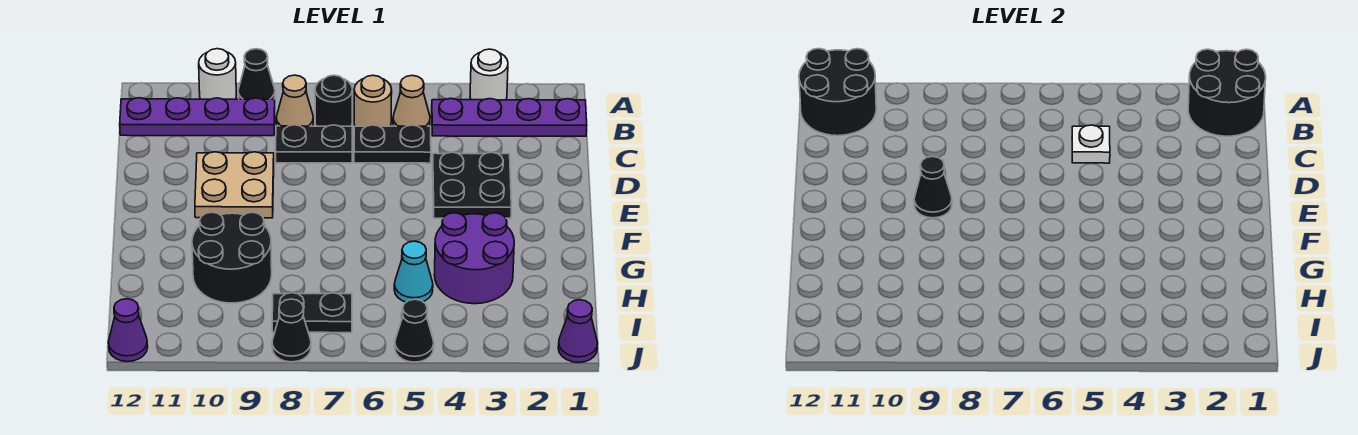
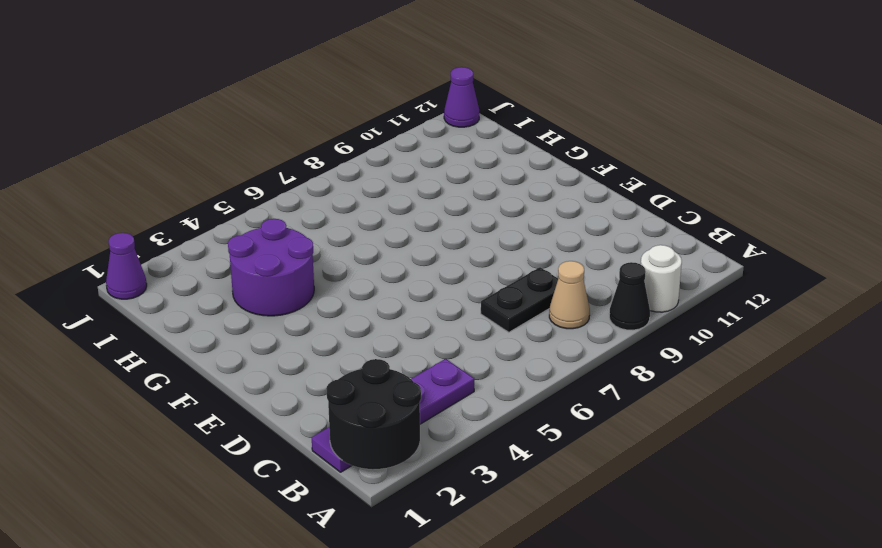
none -> white 1x1 round brick [470,49,508,100]
none -> tan 1x1 cone [393,76,430,126]
none -> tan 1x1 round brick [354,75,392,126]

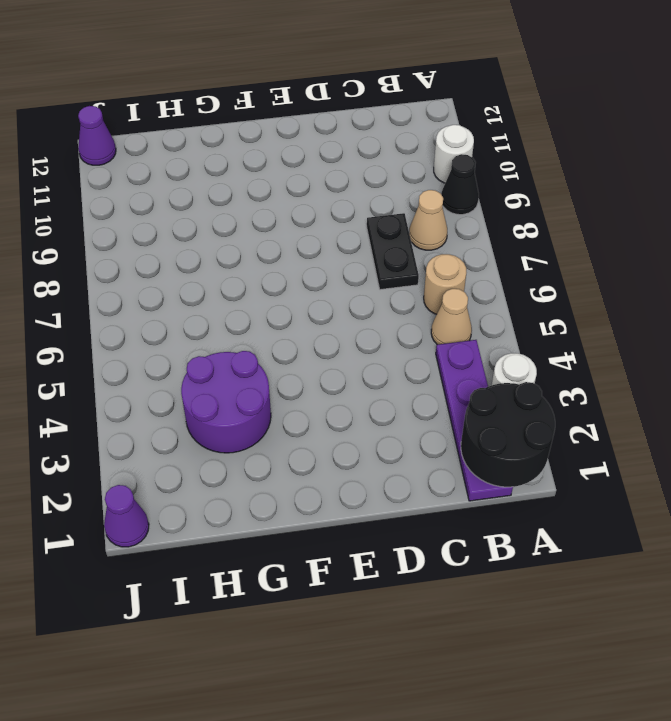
none -> black 1x1 round brick [315,75,352,126]
none -> purple 1x4 plate [120,98,275,136]
none -> black 1x2 plate [354,125,431,163]

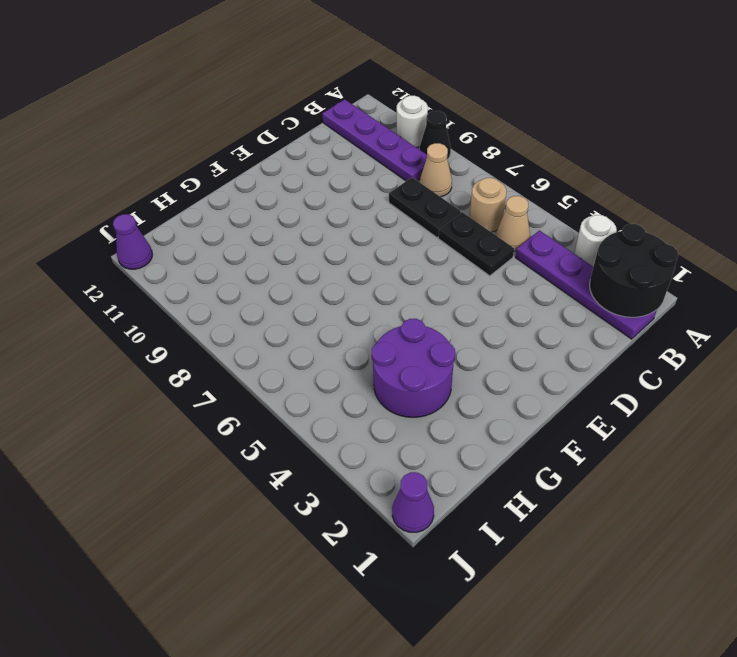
none -> black 1x1 round brick [315,75,352,126]
none -> black 2x2 plate [433,152,511,218]
none -> tan 2x2 plate [195,152,274,218]

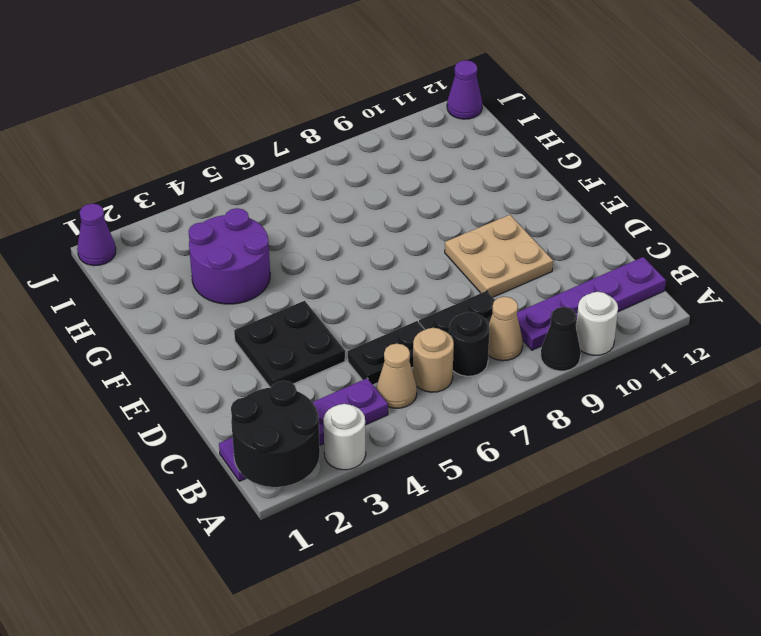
none -> black 2x2 round brick [192,212,272,303]
none -> cyan 1x1 cone [394,241,433,302]
none -> black 1x2 plate [272,293,352,333]

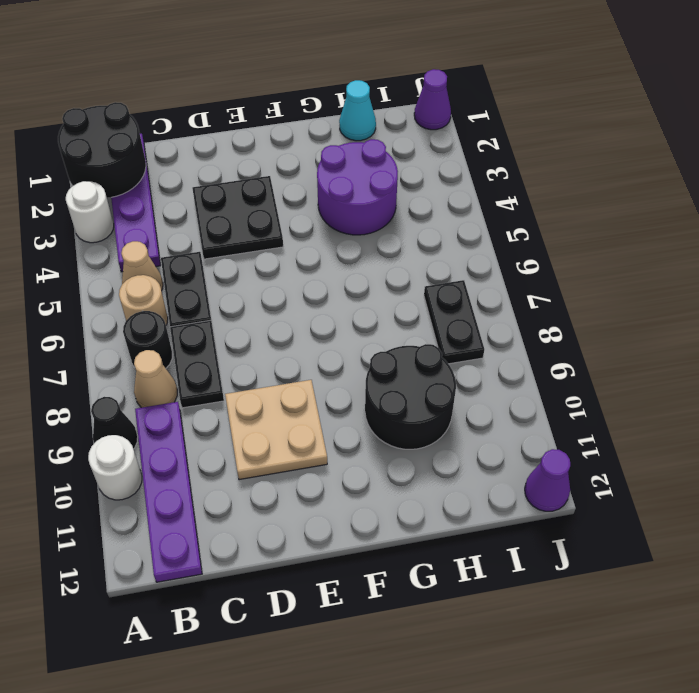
cyan 1x1 cone [339,80,376,141] -> cyan 1x1 cone moved to [394,241,433,302]
none -> black 1x1 cone [395,299,434,362]
none -> black 1x1 cone [272,299,311,362]
none -> black 2x2 round brick [799,49,876,136]

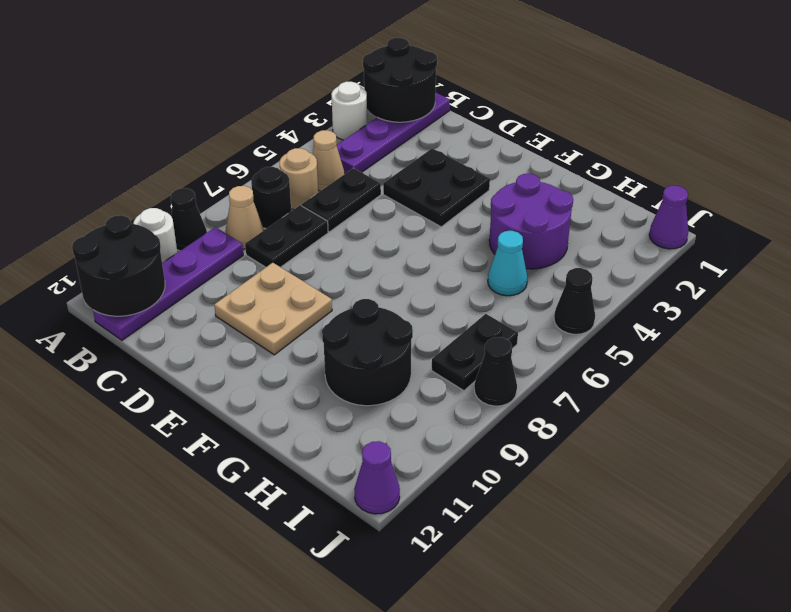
none -> white 1x1 plate [1072,125,1110,163]
none -> black 1x1 cone [914,156,952,218]

